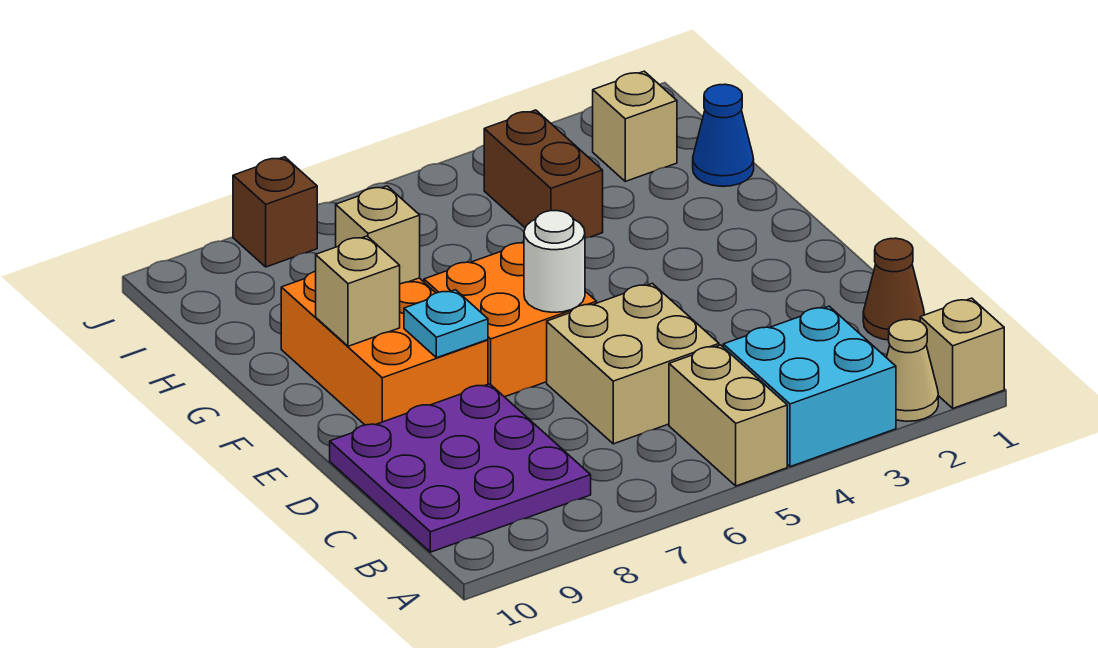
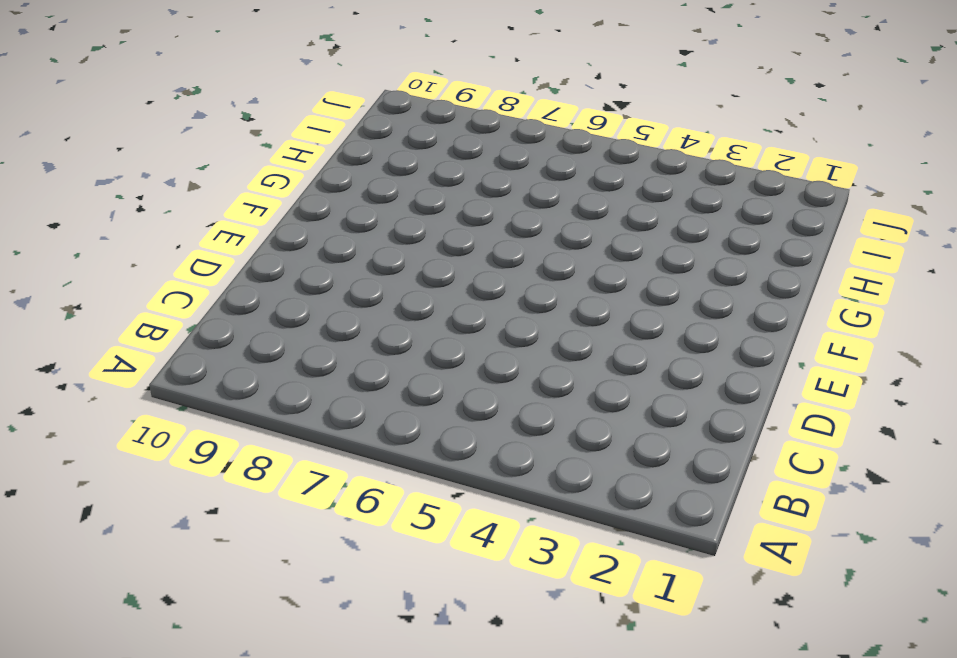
none -> tan 1x1 brick [920,298,1004,408]
none -> tan 1x1 cone [886,319,938,421]
none -> cyan 2x2 brick [723,306,896,467]

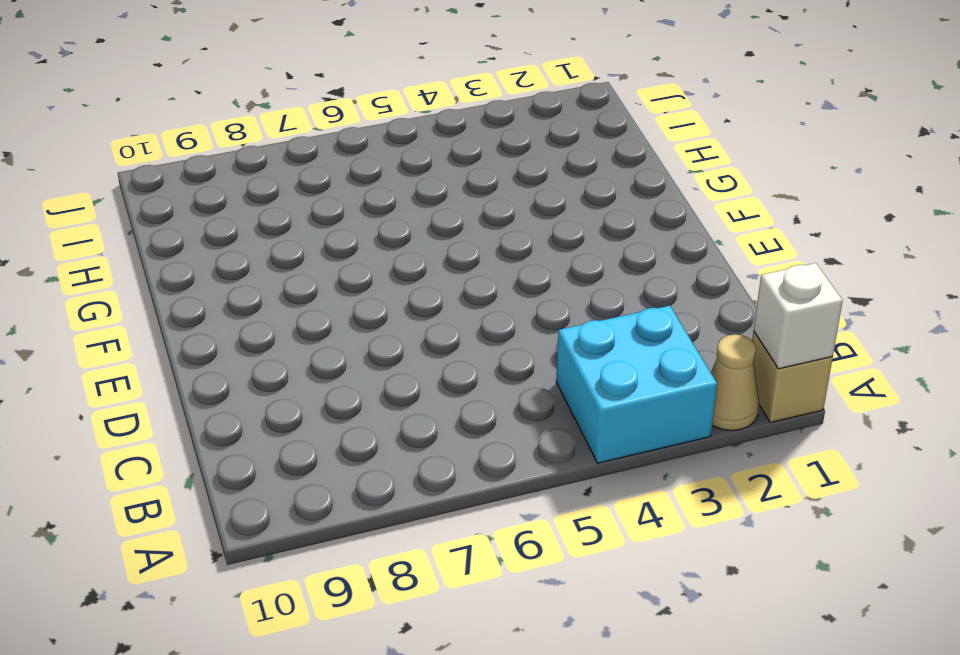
white 1x1 brick [754,263,843,369] -> none
none -> tan 1x2 brick [669,345,787,486]
none -> purple 3x3 plate [330,384,591,552]
none -> brown 1x1 cone [863,238,924,340]

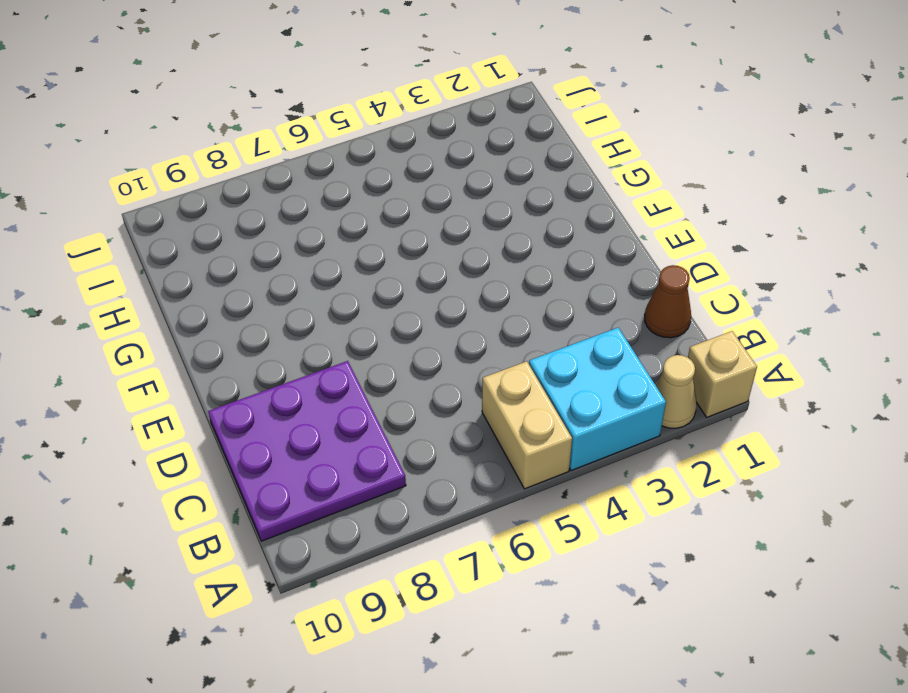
none -> tan 2x2 brick [547,283,719,444]
none -> orange 2x2 brick [424,243,597,397]
none -> orange 2x3 brick [281,271,488,425]

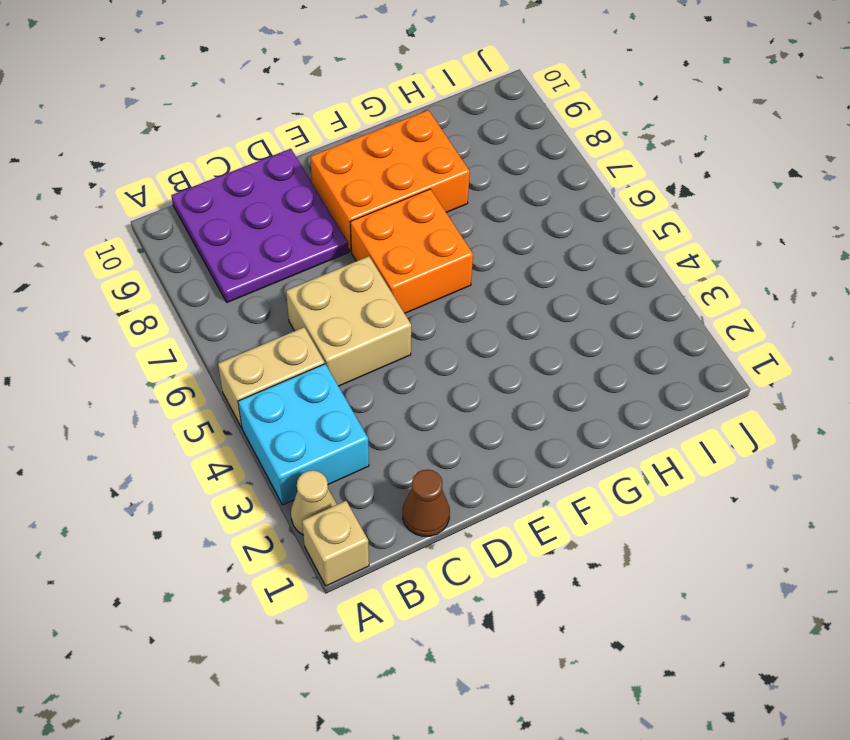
none -> blue 1x1 cone [693,84,754,186]
none -> brown 1x2 brick [484,110,603,238]
none -> tan 1x1 brick [593,71,677,181]

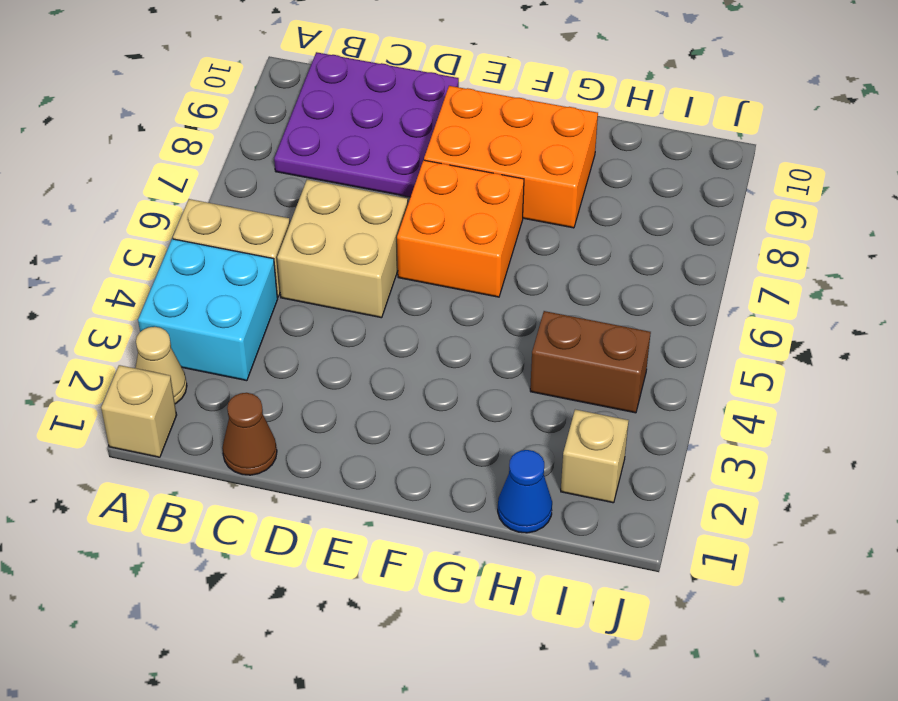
none -> brown 1x1 brick [233,157,317,267]
none -> white 1x1 round brick [524,211,585,312]
none -> cyan 1x1 plate [404,290,488,358]

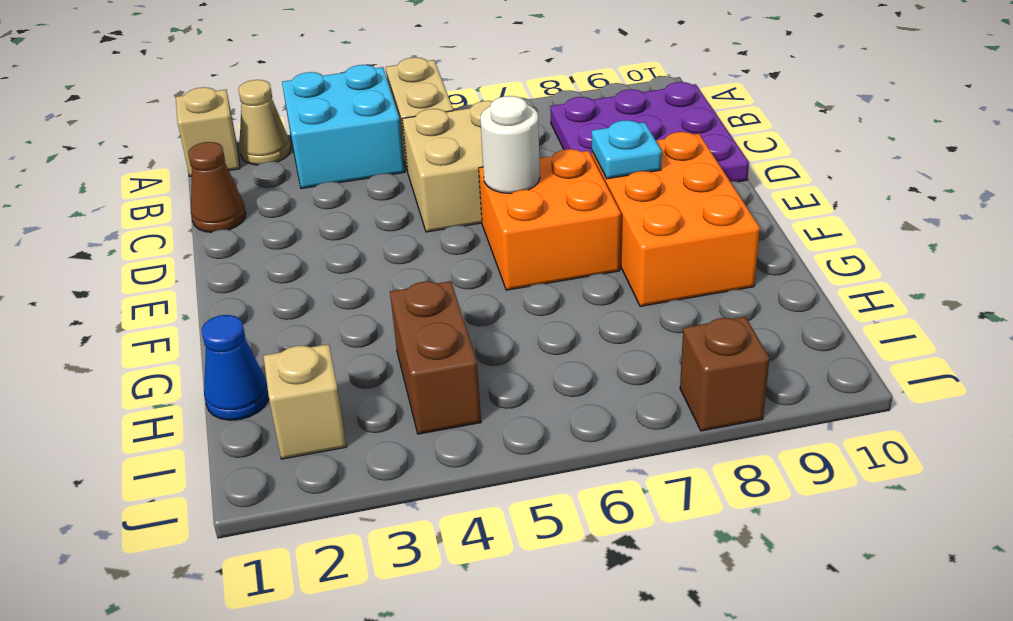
none -> tan 1x1 brick [316,236,400,346]
none -> tan 1x1 brick [336,186,420,284]

